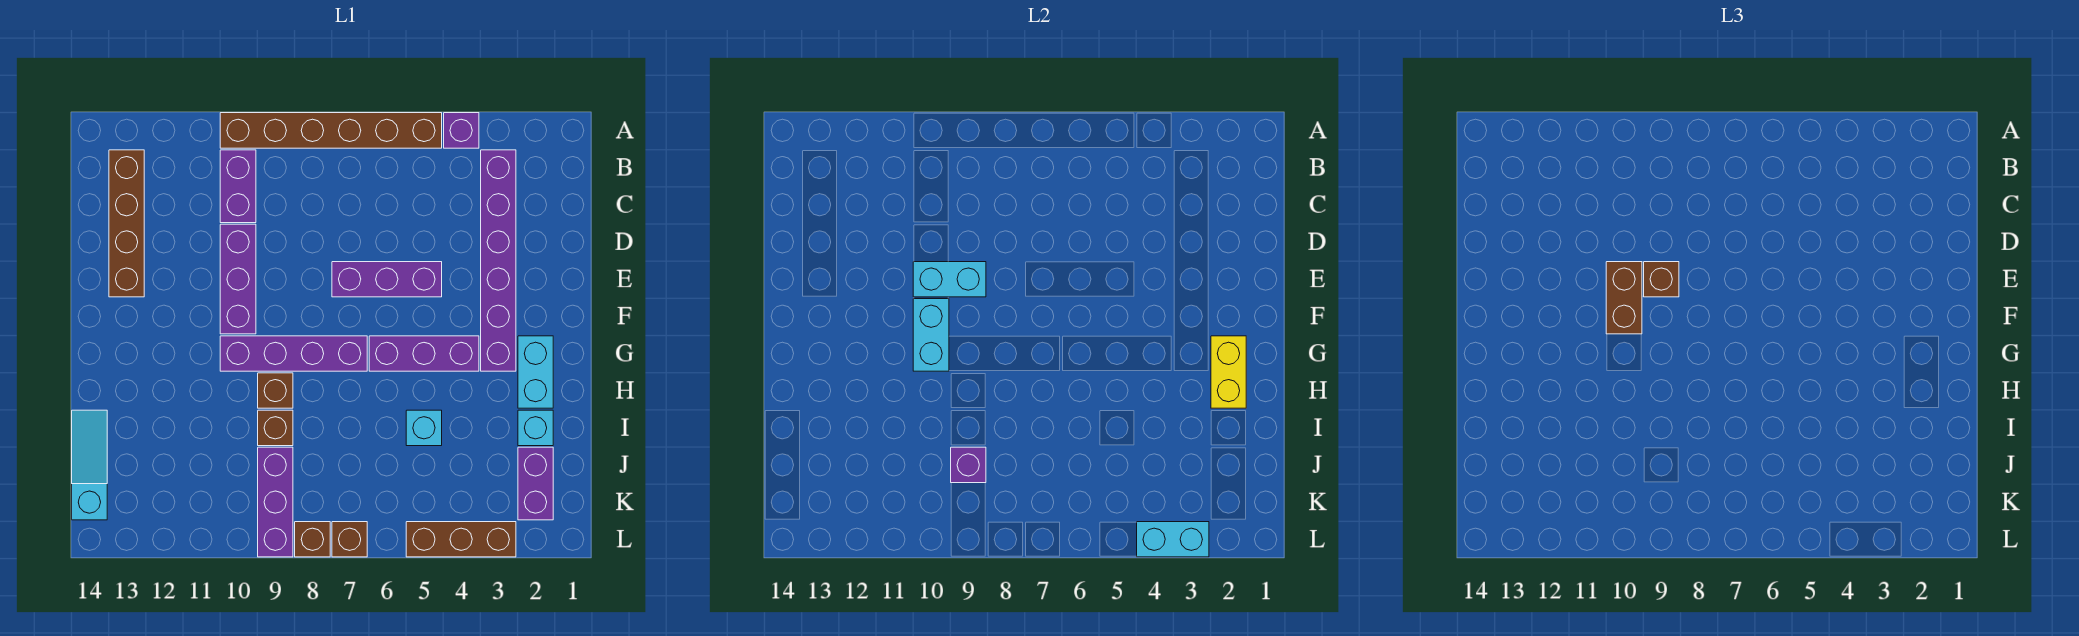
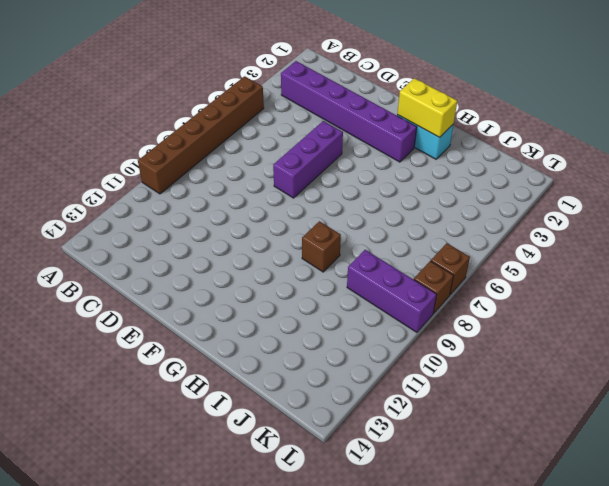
none -> purple 1x1 brick [444,113,479,148]
none -> purple 1x2 brick [220,150,256,223]
none -> brown 1x4 brick [109,150,144,297]

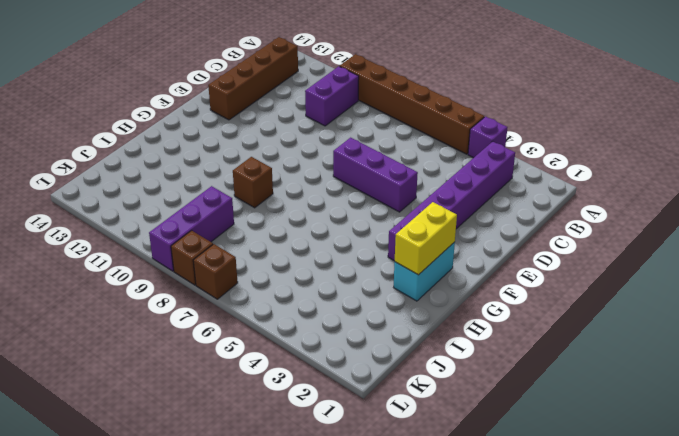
none -> purple 1x3 brick [220,224,256,334]
none -> purple 1x3 brick [369,336,479,371]
none -> purple 1x4 brick [220,336,367,371]

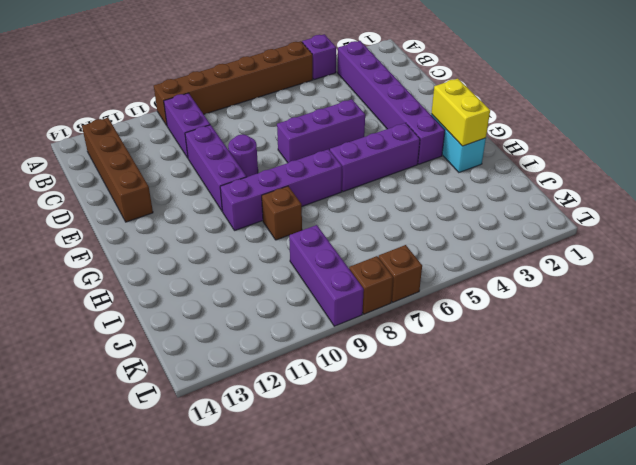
purple 1x1 round brick [228,134,258,177] -> none
none -> cyan 1x1 brick [518,410,553,446]
none -> cyan 1x1 brick [406,410,442,446]
none -> brown 1x1 brick [258,410,293,446]

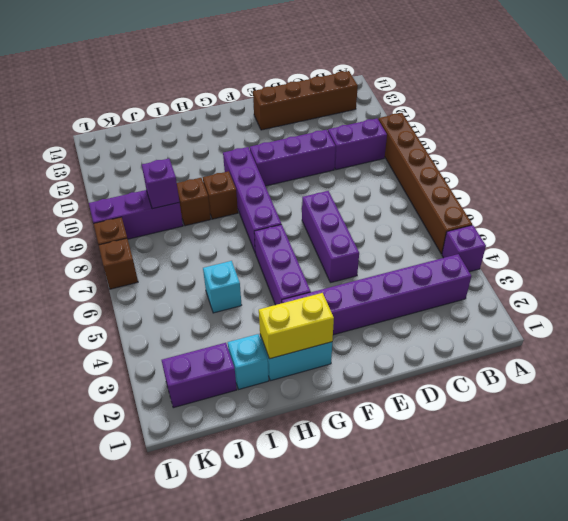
none -> cyan 1x3 slope [72,410,107,520]
none -> brown 1x3 brick [406,522,516,557]
none -> cyan 1x2 brick [913,262,986,297]

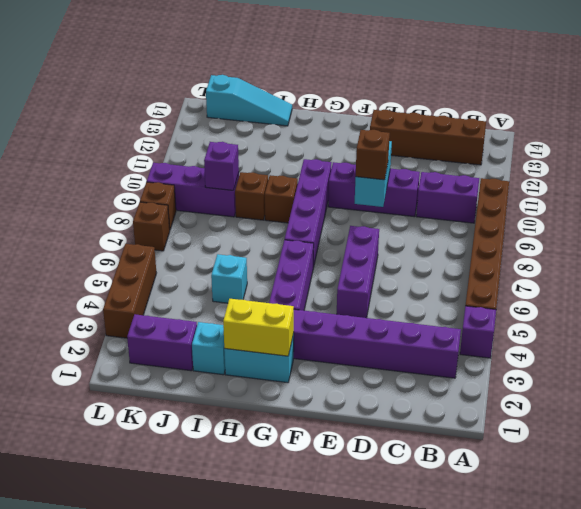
none -> cyan 1x2 brick [913,299,949,371]
none -> cyan 1x2 brick [1137,522,1209,557]
none -> brown 1x2 brick [1606,262,1642,334]

